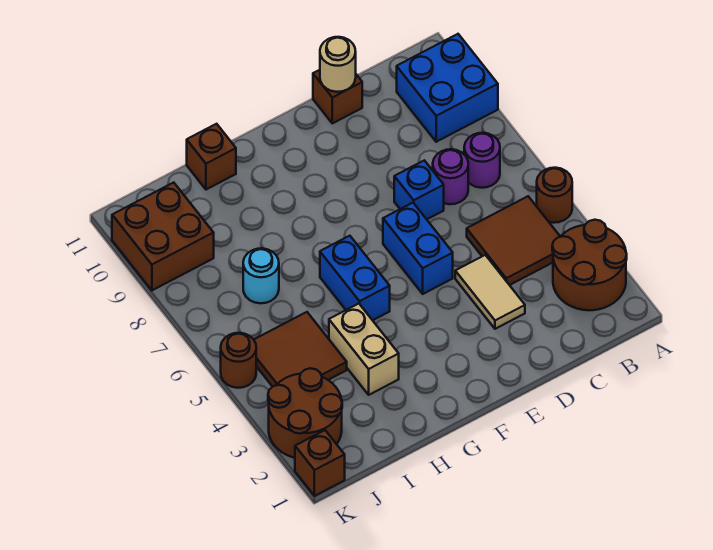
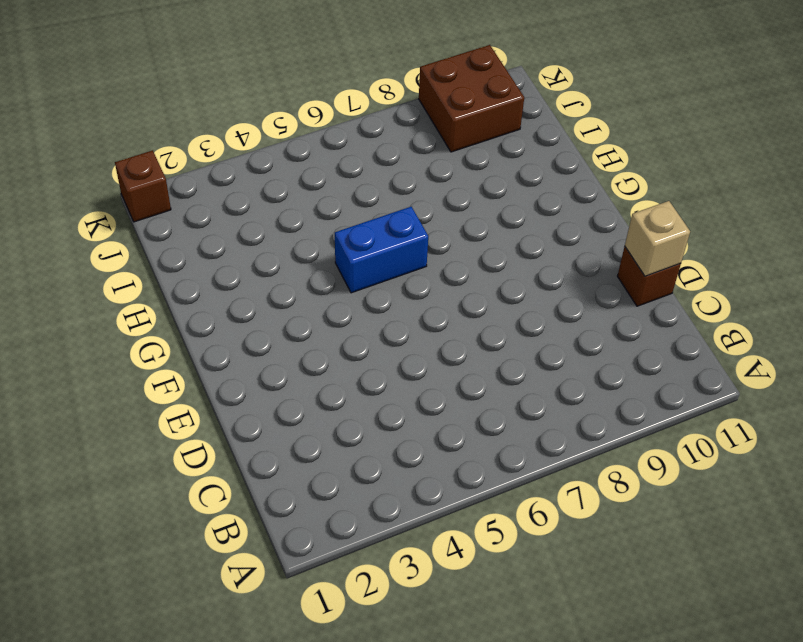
tan 1x1 brick [625,201,690,276] -> tan 1x1 round brick [320,37,356,92]
none -> brown 2x2 round brick [552,220,627,310]
none -> brown 1x1 round brick [537,168,572,223]
none -> blue 2x2 brick [397,34,498,142]

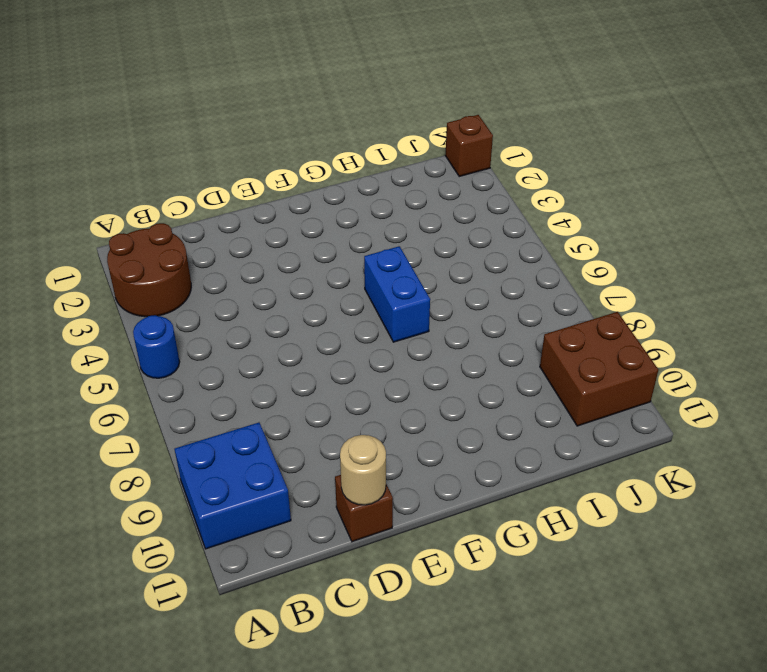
blue 1x1 round brick [133,315,180,378] -> brown 1x1 round brick [537,168,572,223]
none -> brown 2x2 tile [467,196,560,285]
none -> purple 1x1 round brick [464,133,500,188]
none -> purple 1x1 round brick [433,149,468,204]

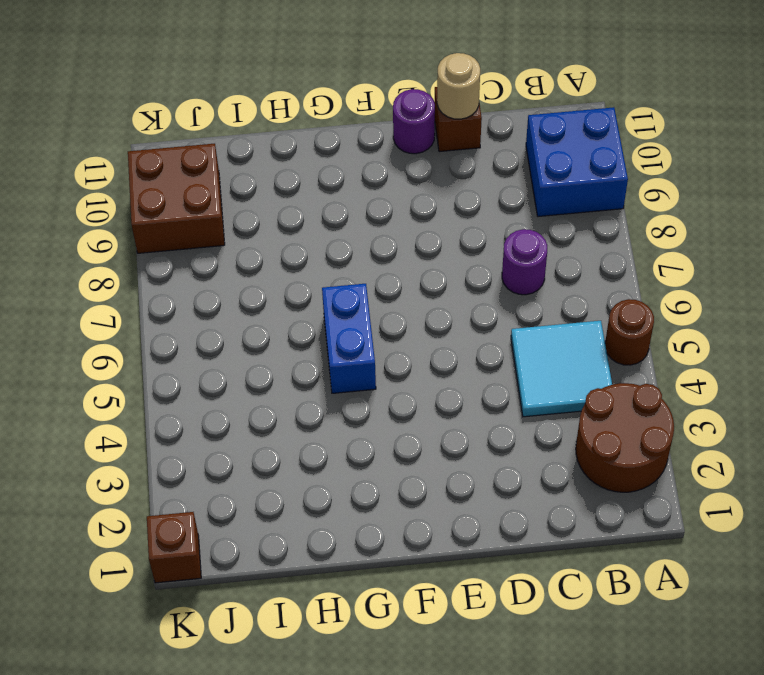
cyan 2x2 tile [511,321,612,417] -> brown 2x2 tile [467,196,560,285]
purple 1x1 round brick [393,89,435,154] -> purple 1x1 round brick moved to [464,133,500,188]
none -> tan 1x2 tile [455,255,525,329]
none -> blue 1x1 brick [394,160,444,219]
none -> blue 1x2 brick [383,203,453,294]

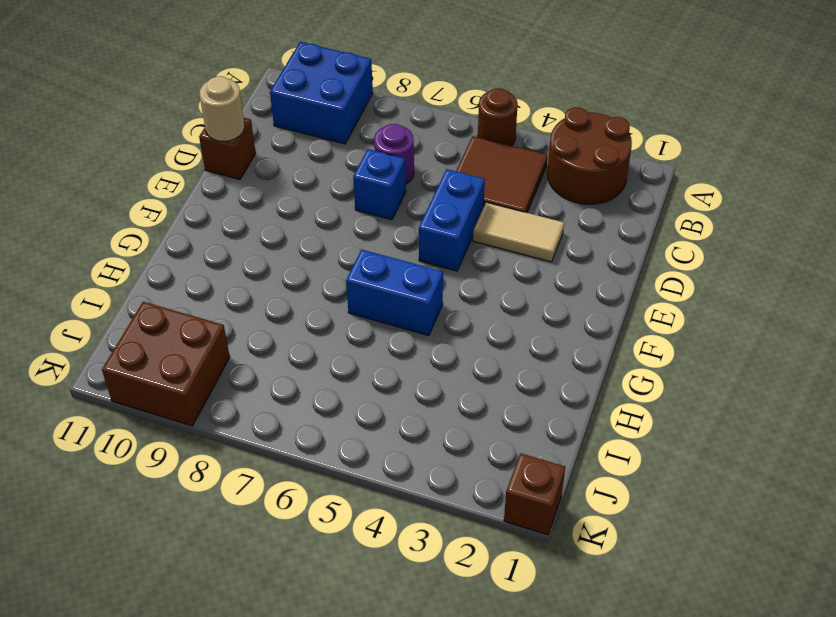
blue 1x2 brick [419,169,485,271] -> blue 1x2 brick turned to [383,203,453,294]
none -> purple 1x1 round brick [464,133,500,188]
none -> tan 1x2 brick [329,304,399,395]
none -> brown 1x1 brick [187,124,236,190]

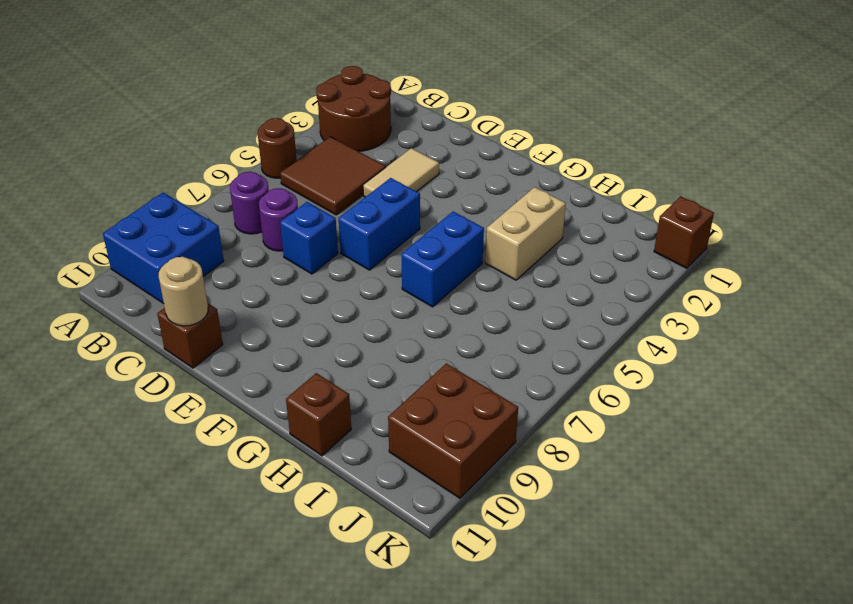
none -> brown 2x2 tile [254,312,347,387]
none -> cyan 1x1 round brick [243,248,279,303]
none -> brown 2x2 round brick [268,368,342,458]

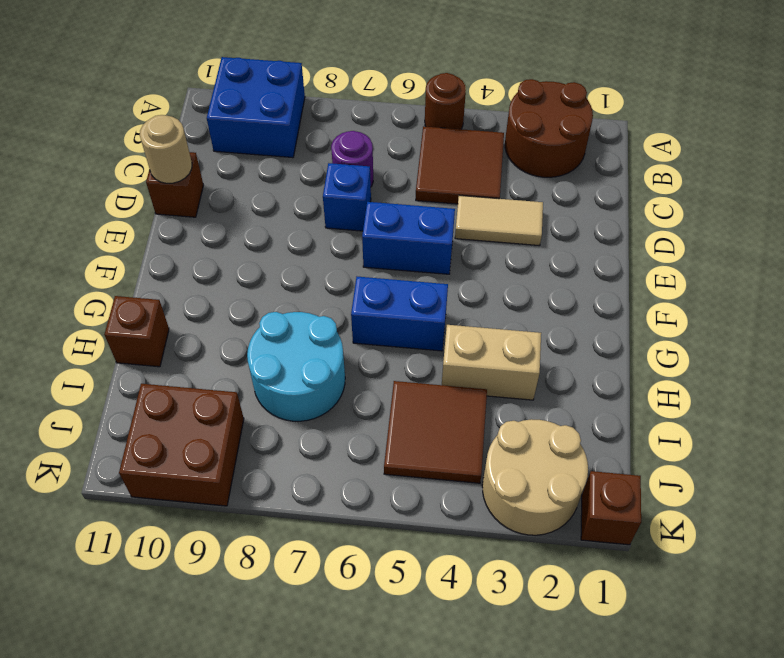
cyan 2x2 round brick [247,312,345,421] -> cyan 1x1 round brick [243,248,279,303]
tan 2x2 round brick [482,419,588,535] -> brown 2x2 round brick [268,368,342,458]
none -> purple 1x1 round brick [464,133,500,188]
none -> brown 1x1 round brick [221,333,256,388]

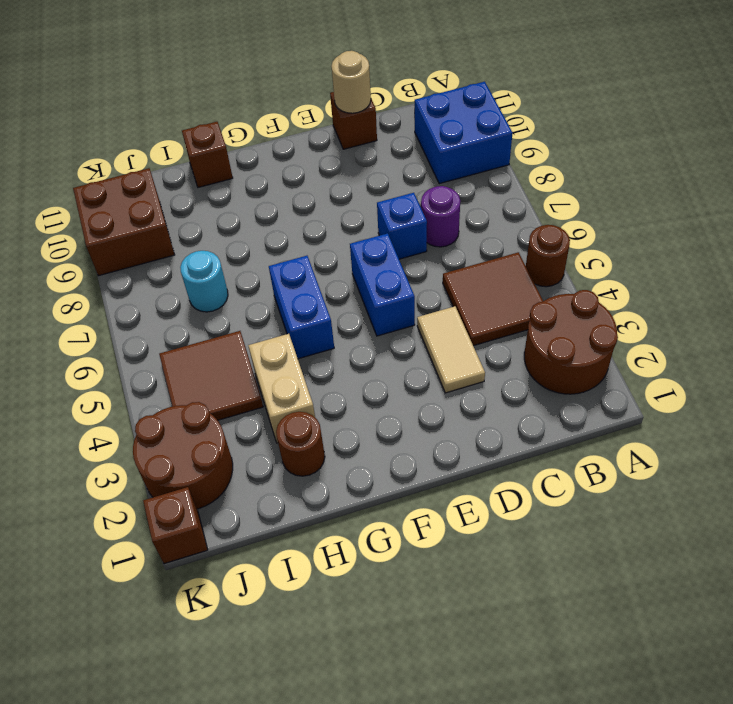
brown 1x1 round brick [276,412,325,476] -> brown 1x1 round brick moved to [221,333,256,388]
none -> purple 1x1 round brick [464,133,500,188]

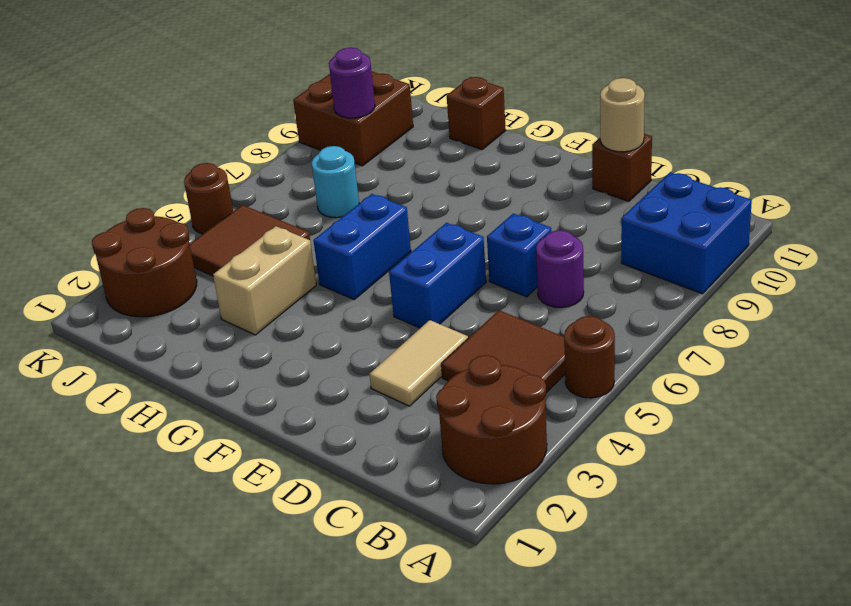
purple 1x1 round brick [329,48,375,118] -> purple 1x1 round brick moved to [464,133,500,188]
none -> brown 1x1 brick [295,430,345,496]

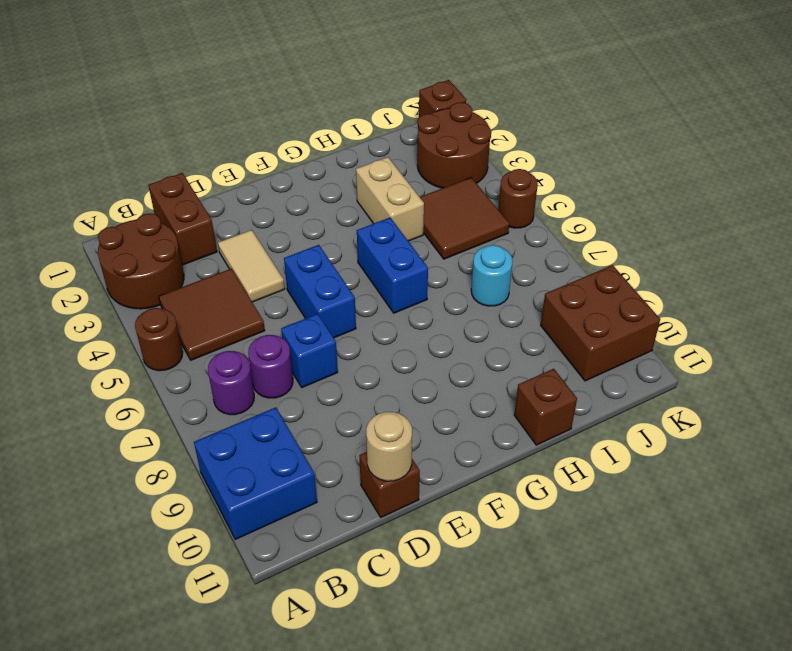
brown 1x2 brick [148,173,217,265] -> none

